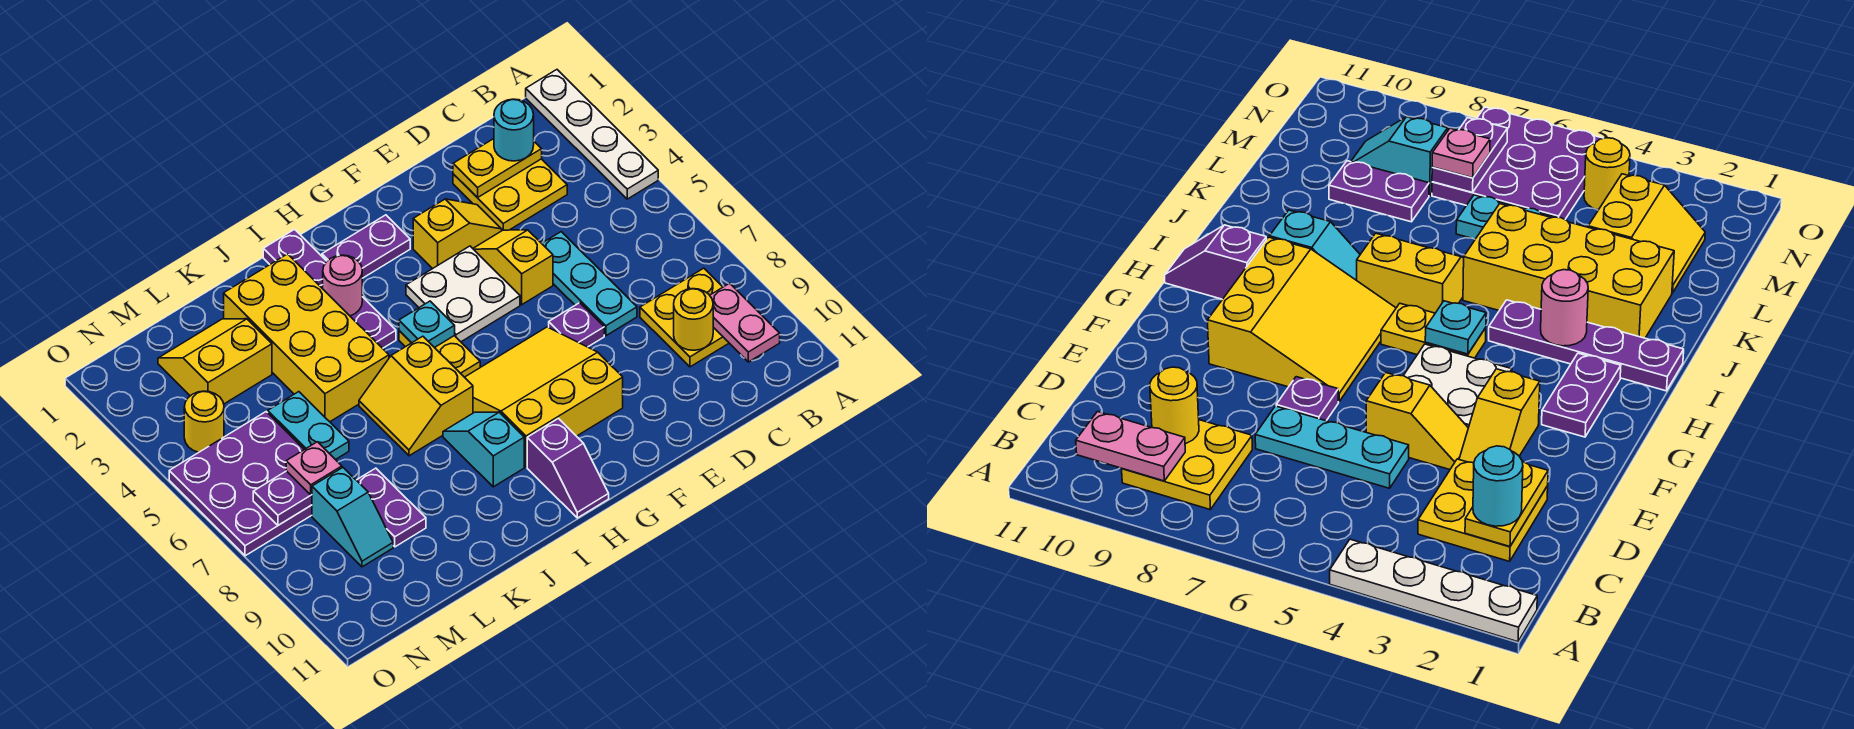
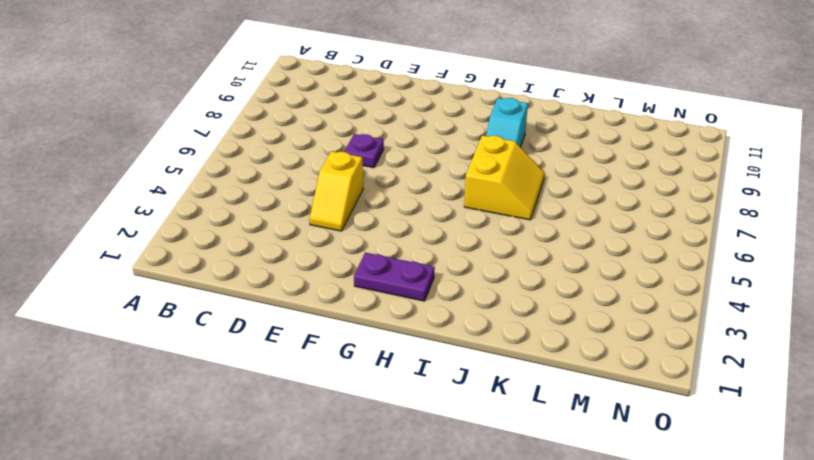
none -> white 1x4 plate [526,70,658,199]
none -> yellow 2x2 plate [640,268,729,367]
none -> yellow 2x2 plate [453,159,567,230]
none -> cyan 1x3 plate [542,232,637,336]

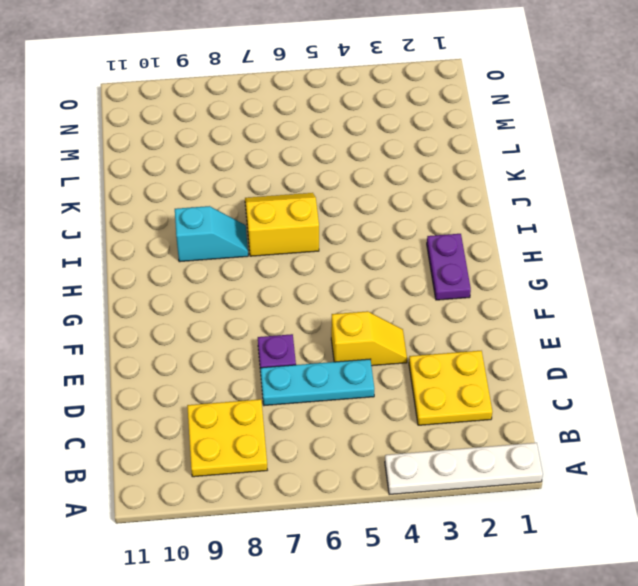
none -> yellow 1x2 slope [413,199,502,269]
none -> white 2x2 plate [406,246,520,342]
none -> yellow 3x3 slope [465,327,623,467]
none -> yellow 1x2 plate [399,331,480,377]

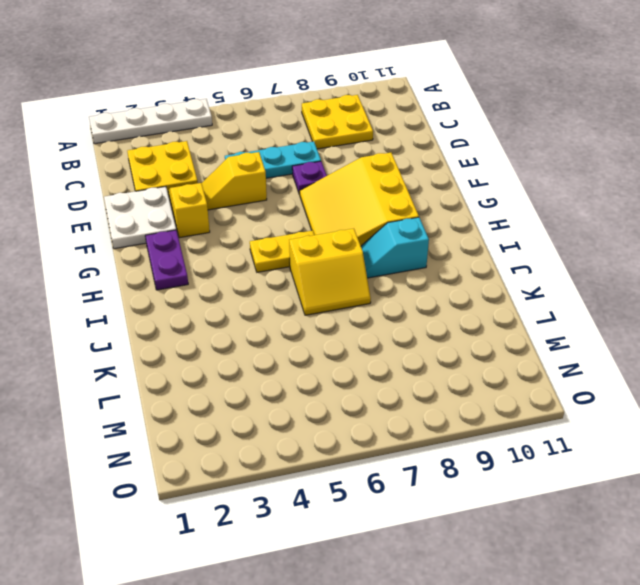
white 2x2 plate [104,187,176,249] -> white 2x2 plate moved to [406,246,520,342]
none -> purple 1x2 slope [527,418,609,518]
none -> purple 1x4 plate [263,229,396,348]
none -> yellow 2x4 brick [224,254,389,422]
none -> yellow 2x2 slope [158,319,272,404]

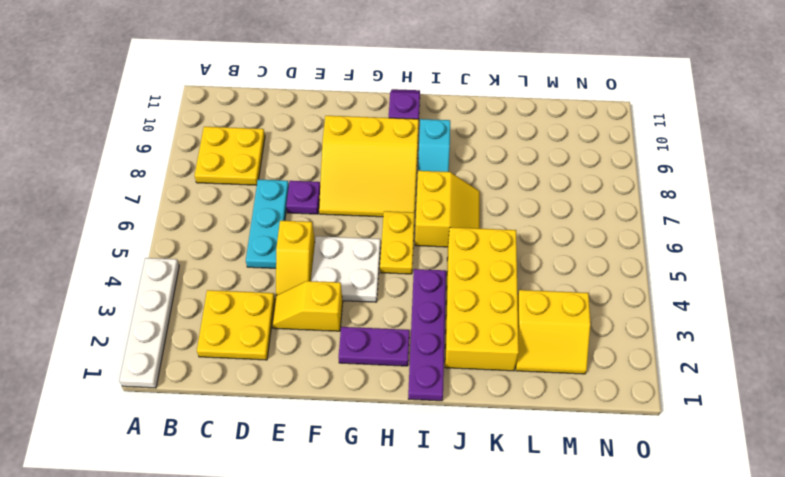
none -> cyan 1x2 plate [268,392,349,460]
none -> purple 1x2 plate [357,468,426,547]
none -> purple 3x3 plate [169,412,312,556]
none -> cyan 1x2 slope [312,468,393,567]

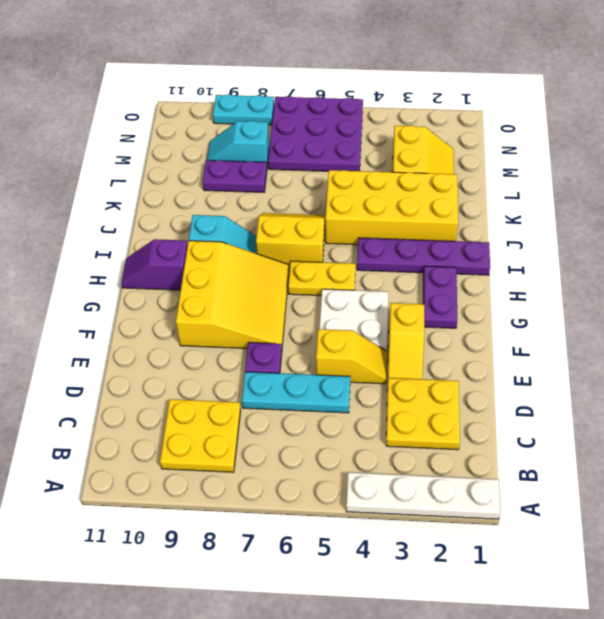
cyan 1x2 plate [213,94,274,125] -> cyan 1x2 plate moved to [268,392,349,460]
none -> yellow 1x1 round brick [184,391,224,452]
none -> pink 1x2 plate [710,283,780,362]
none -> yellow 1x2 plate [453,139,542,198]
none -> yellow 1x1 round brick [674,289,713,350]

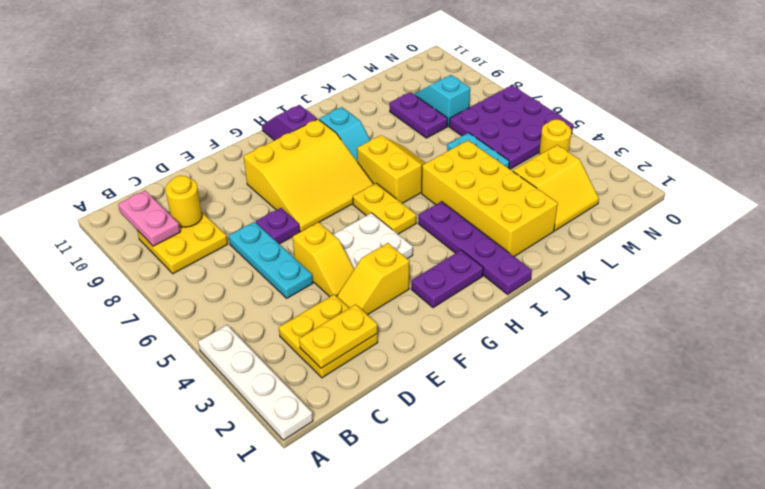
none -> cyan 1x1 plate [399,301,455,348]
none -> pink 1x1 round brick [323,255,362,316]
none -> purple 1x2 plate [253,471,312,525]
none -> cyan 1x1 round brick [494,99,534,161]

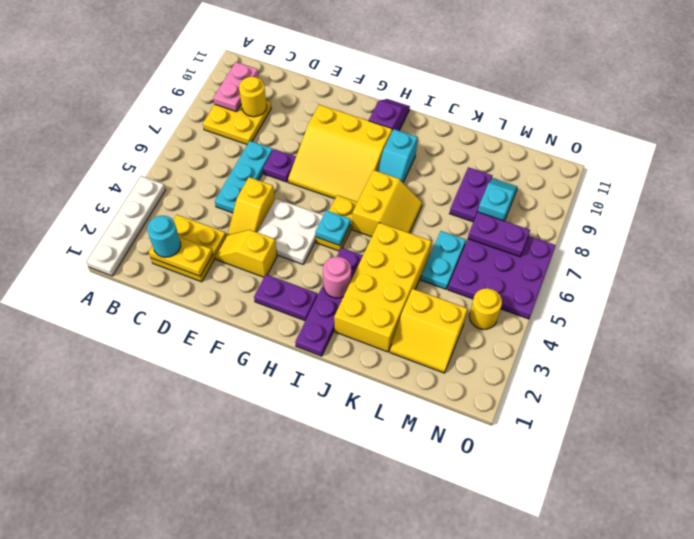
none -> pink 1x1 plate [286,442,342,495]

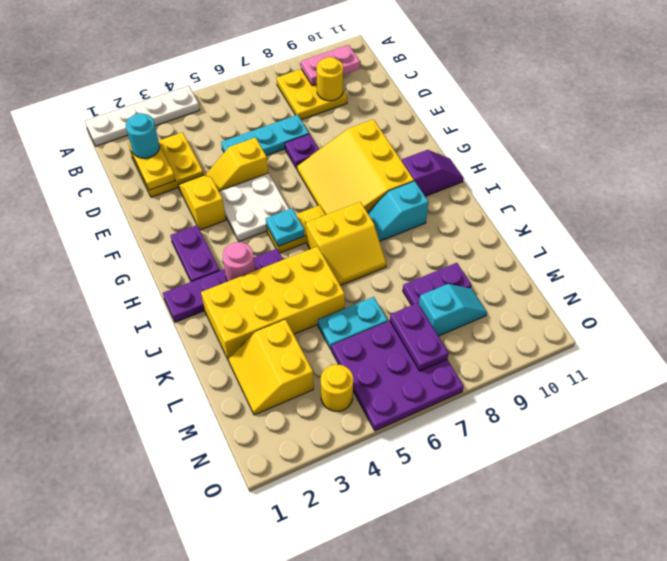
none -> pink 1x1 plate [286,442,342,495]

